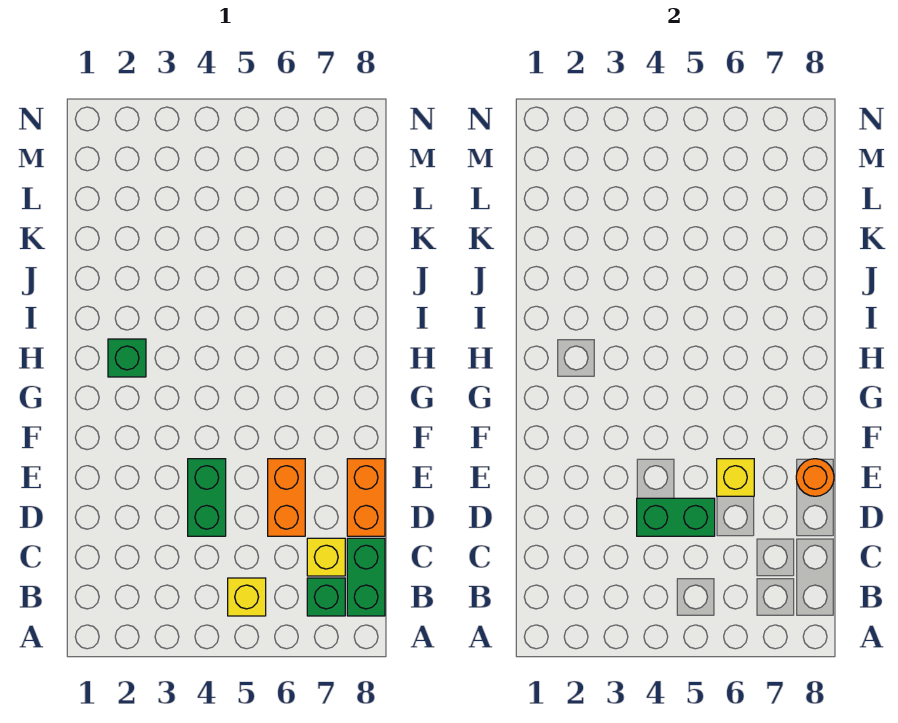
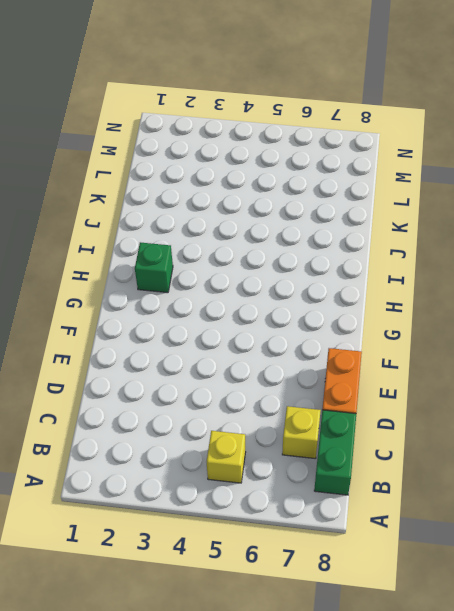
none -> green 1x1 brick [307,578,345,616]
none -> green 1x2 brick [188,459,226,536]

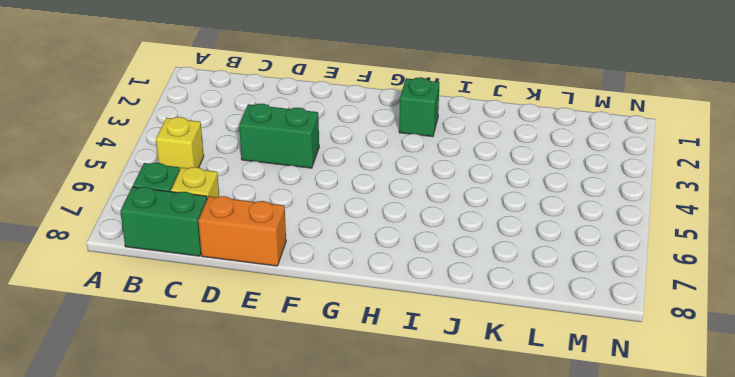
none -> orange 1x2 brick [268,459,305,536]
none -> green 1x2 brick [637,498,715,536]

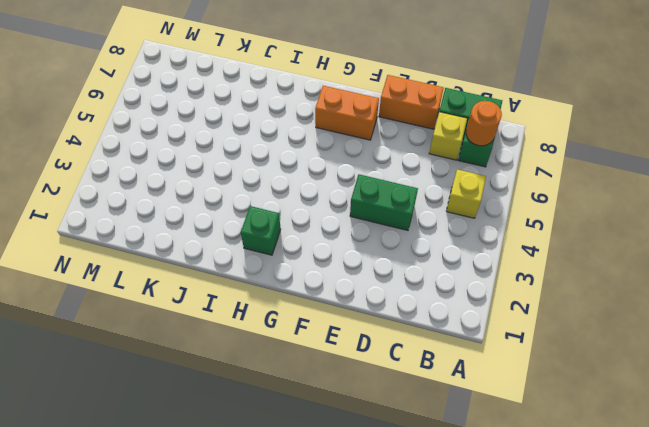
orange 1x1 round brick [466,101,502,146] -> orange 1x1 round brick moved to [796,459,834,496]
orange 1x2 brick [315,86,379,140] -> orange 1x2 brick moved to [268,459,305,536]
none -> green 1x2 brick [637,498,715,536]
none -> yellow 1x1 brick [717,459,754,496]

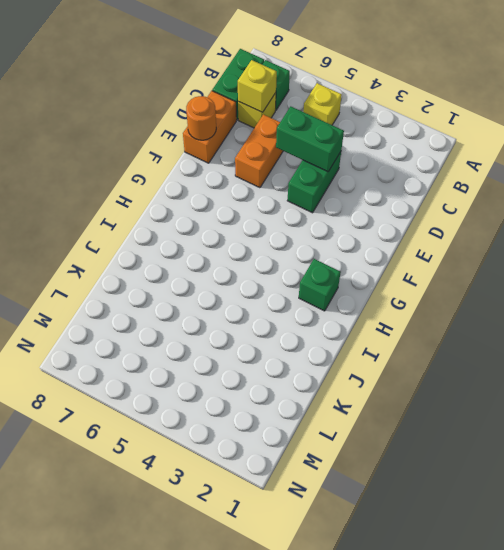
yellow 1x1 brick [238,60,277,112] -> yellow 1x1 brick moved to [717,459,754,496]

